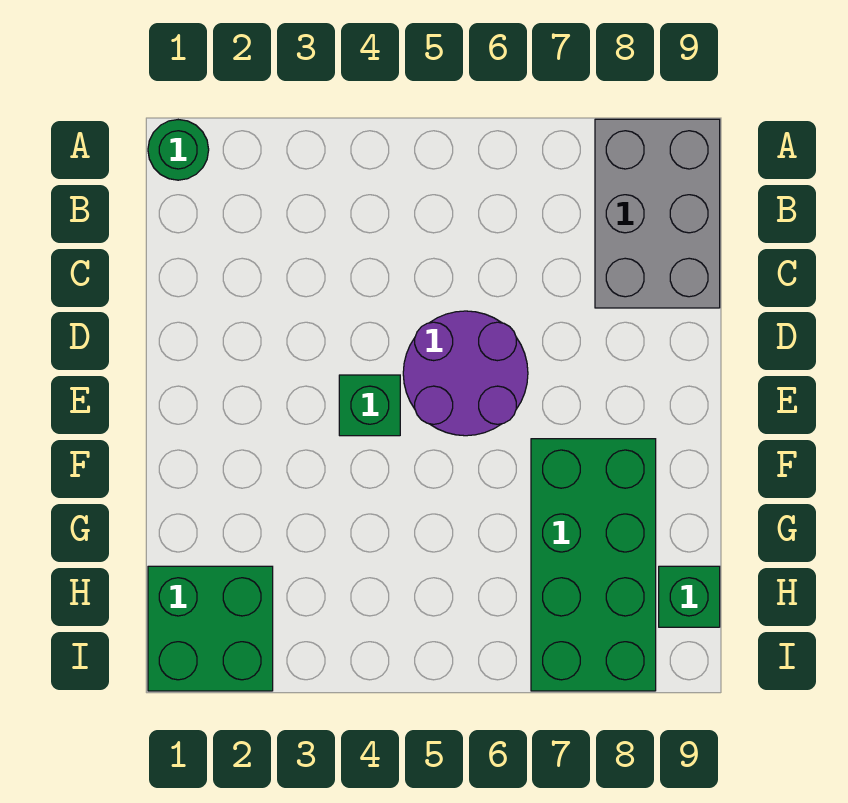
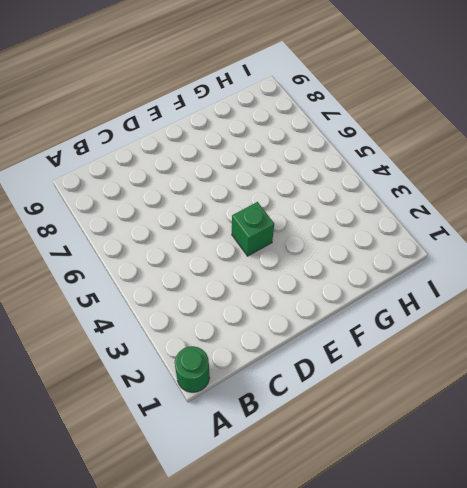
none -> grey 2x3 brick [595,119,720,308]
none -> purple 2x2 round brick [403,311,528,436]

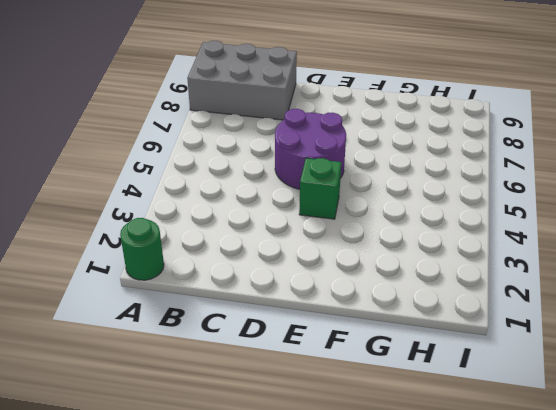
none -> green 2x4 brick [531,439,656,691]
none -> green 2x2 brick [148,566,273,691]

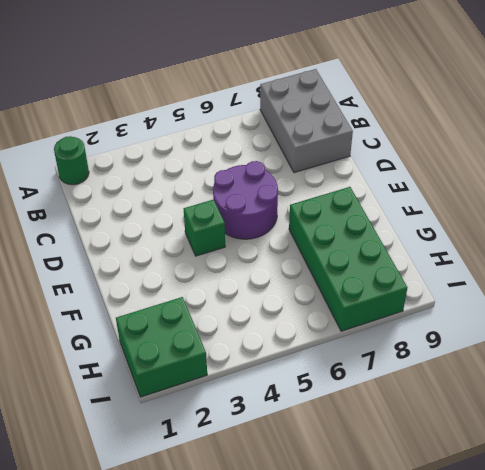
none -> green 1x1 brick [659,566,720,627]

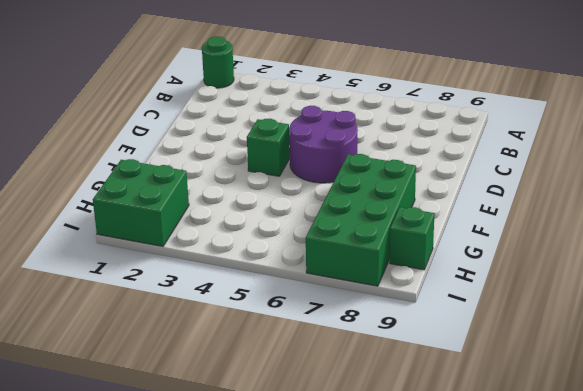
none -> grey 2x3 brick [595,119,720,308]

